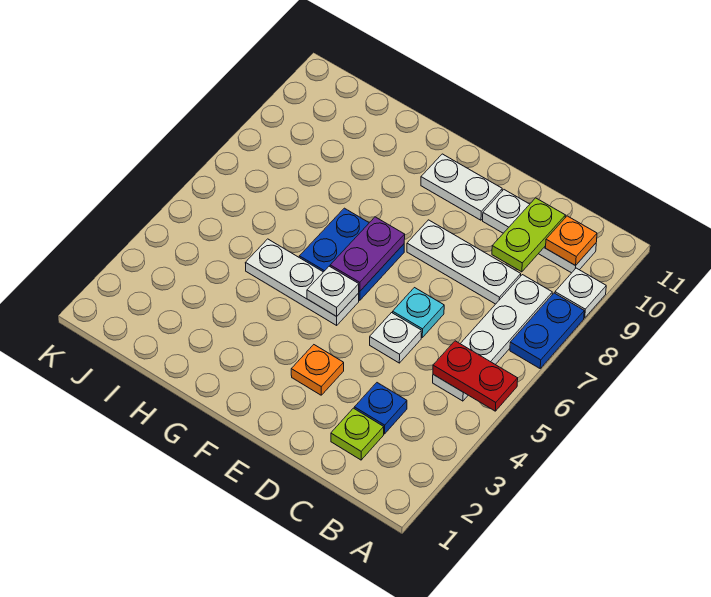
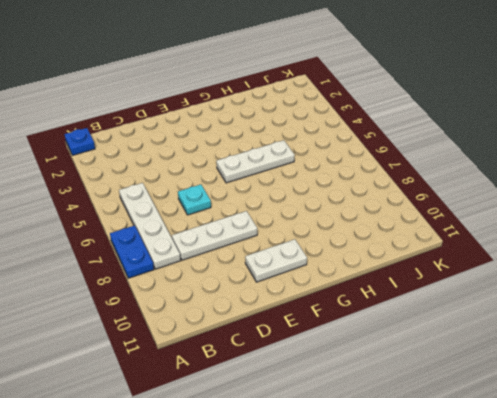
blue 1x1 plate [64,128,95,155] -> blue 1x1 plate moved to [354,383,407,434]
none -> white 1x1 plate [555,268,606,318]
none -> white 1x3 plate [483,190,596,273]
none -> lime 1x1 plate [331,408,384,460]

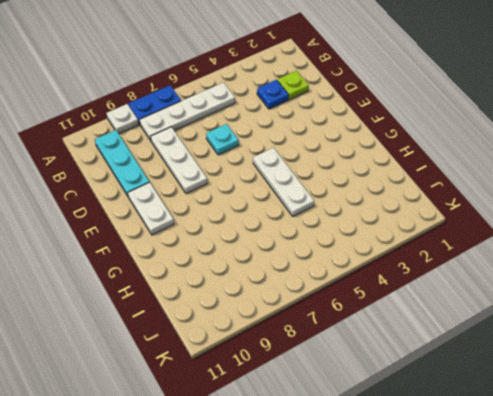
cyan 1x3 plate [95,130,149,196] -> white 1x3 plate [483,190,596,273]
none -> white 1x1 plate [370,313,421,363]
none -> orange 1x1 plate [291,345,344,395]
none -> blue 2x2 plate [299,208,404,300]

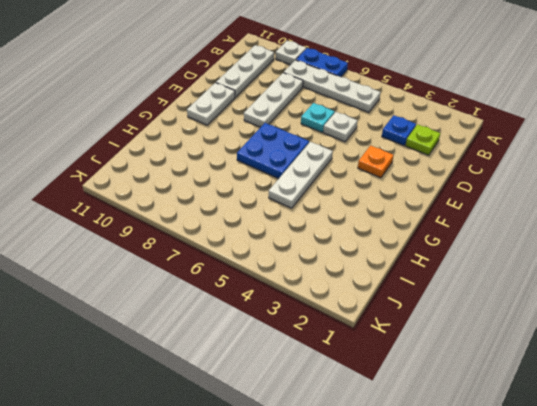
none -> red 1x2 plate [433,341,518,411]
none -> orange 1x1 plate [546,216,597,266]
none -> lime 1x2 plate [492,198,565,272]

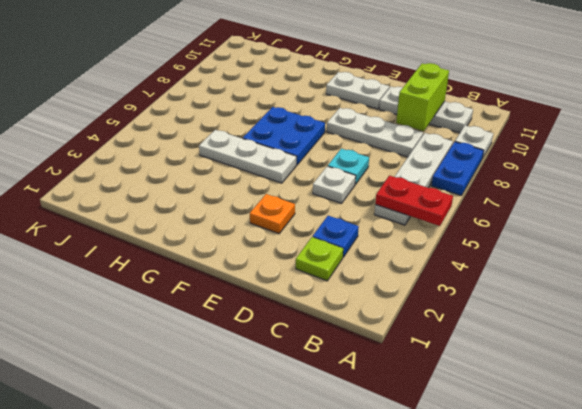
lime 1x2 brick [396,63,449,131] -> lime 1x2 plate [492,198,565,272]
none -> orange 1x1 plate [546,216,597,266]
none -> white 1x1 plate [307,266,359,316]
none -> purple 1x2 plate [330,217,405,291]

